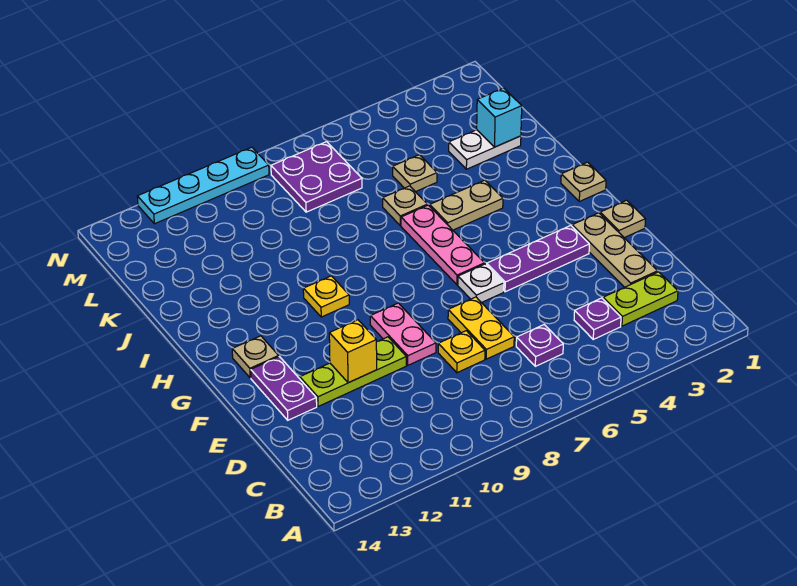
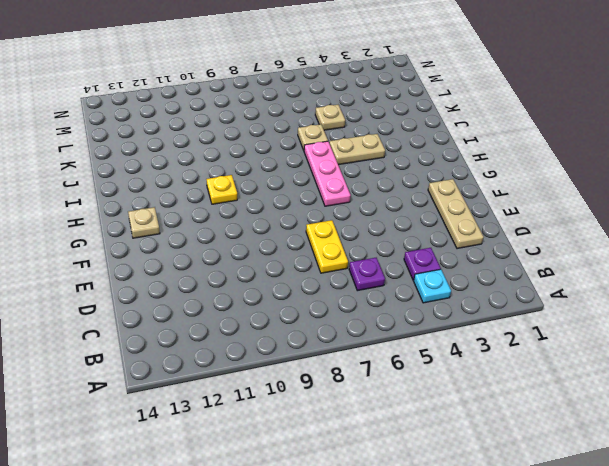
cyan 1x1 plate [414,269,451,303] -> none
none -> lime 1x2 plate [603,272,678,326]
none -> yellow 1x1 plate [438,331,485,373]
none -> pink 1x2 plate [370,303,436,365]

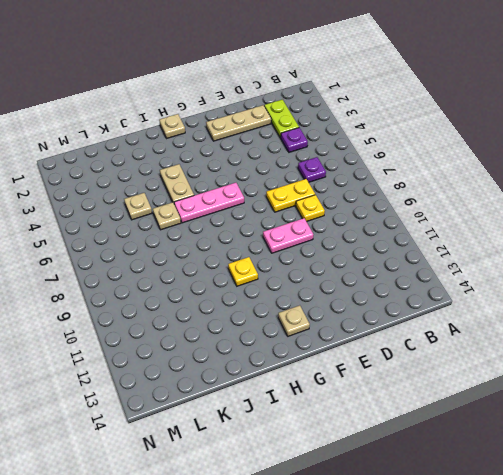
none -> lime 1x3 plate [300,337,406,406]
none -> purple 1x2 plate [251,357,317,420]
none -> tan 1x1 plate [600,200,646,238]

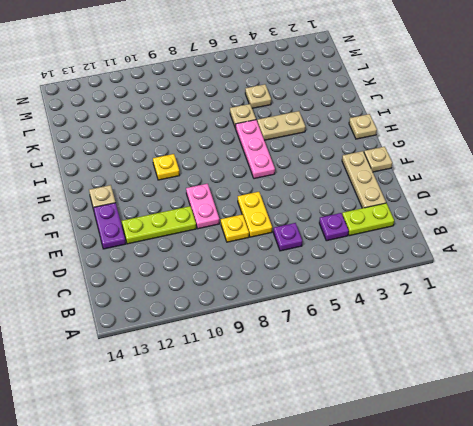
none -> purple 1x3 plate [487,225,589,292]
none -> white 1x1 plate [458,264,504,303]
none -> white 1x2 plate [449,130,521,169]

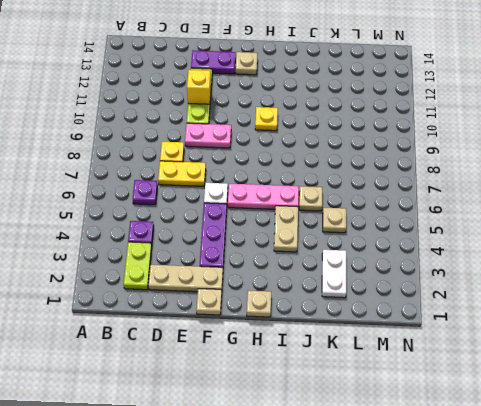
none -> purple 2x2 plate [271,142,362,212]
none -> cyan 1x4 plate [137,147,269,224]
none -> cyan 1x1 brick [477,88,522,147]

